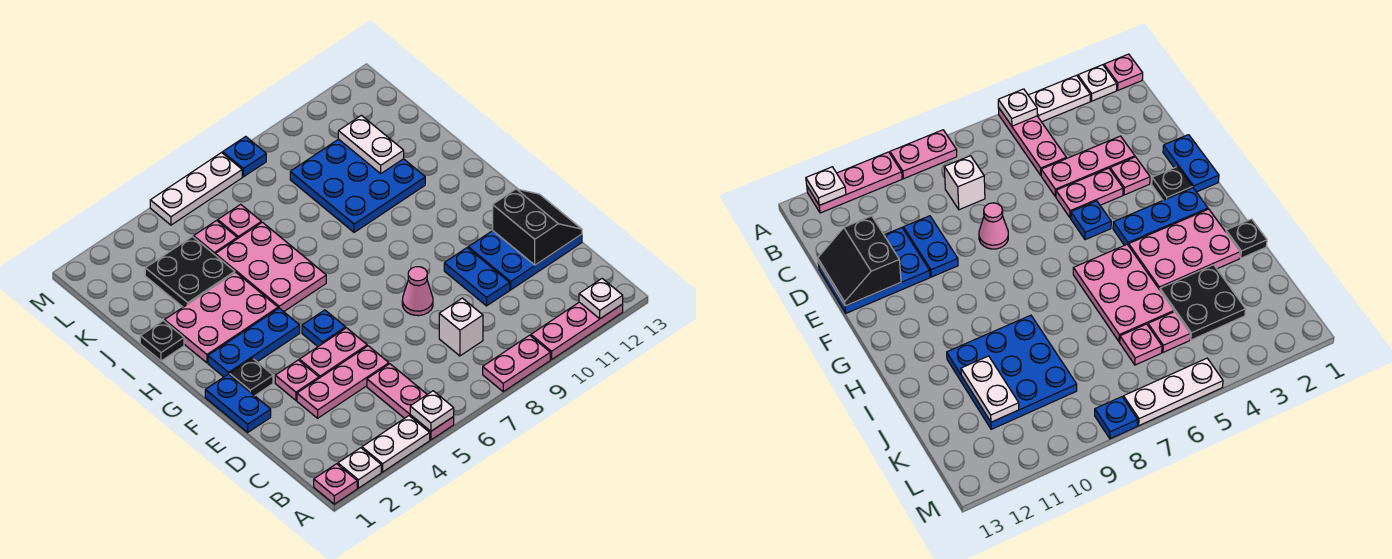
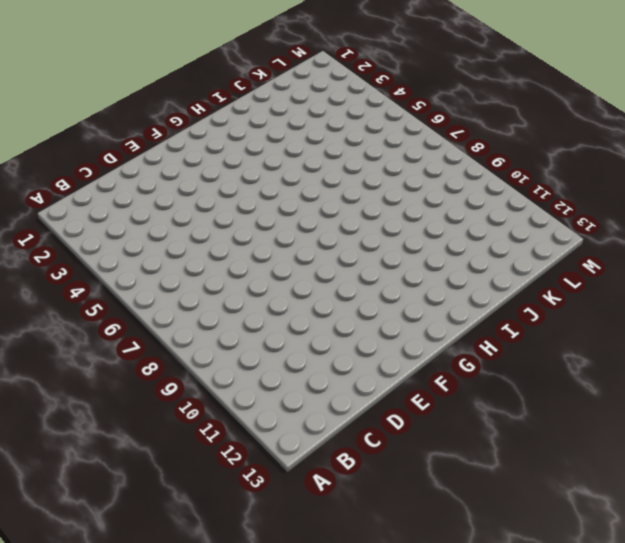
none -> pink 1x1 plate [314,464,357,504]
none -> white 1x1 plate [338,448,381,488]
none -> white 1x2 plate [362,416,430,472]
none -> pink 1x3 plate [367,364,454,440]

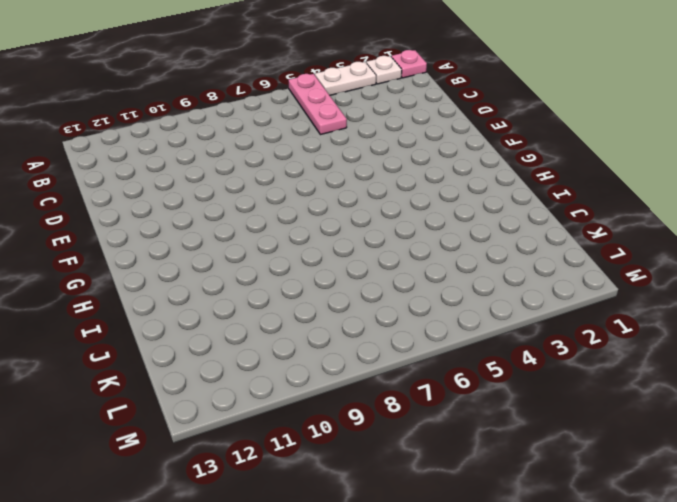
none -> pink 1x2 plate [483,335,550,392]
none -> pink 1x3 plate [531,302,623,360]
none -> white 1x1 brick [439,298,483,356]
none -> pink 1x3 plate [297,346,389,418]

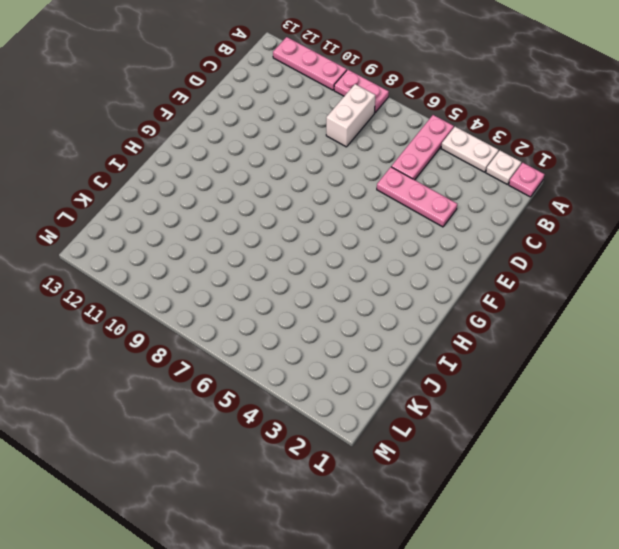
white 1x2 brick [326,84,375,147] -> white 1x1 brick [439,298,483,356]
none -> blue 1x2 plate [444,248,510,306]
none -> blue 2x3 plate [468,231,582,290]
none -> blue 1x2 plate [205,374,271,432]
none -> pink 1x1 plate [275,360,319,400]

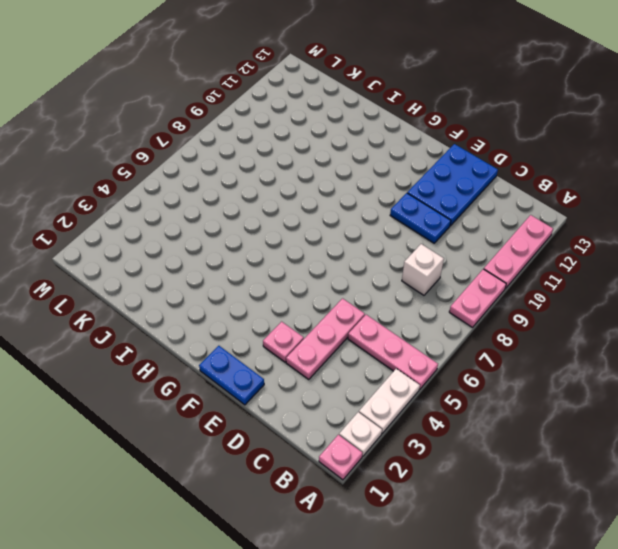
none -> pink 1x2 plate [299,328,367,378]
none -> pink 1x1 cone [402,267,433,316]
none -> black 1x1 plate [230,358,273,396]
none -> blue 1x1 plate [302,310,346,346]

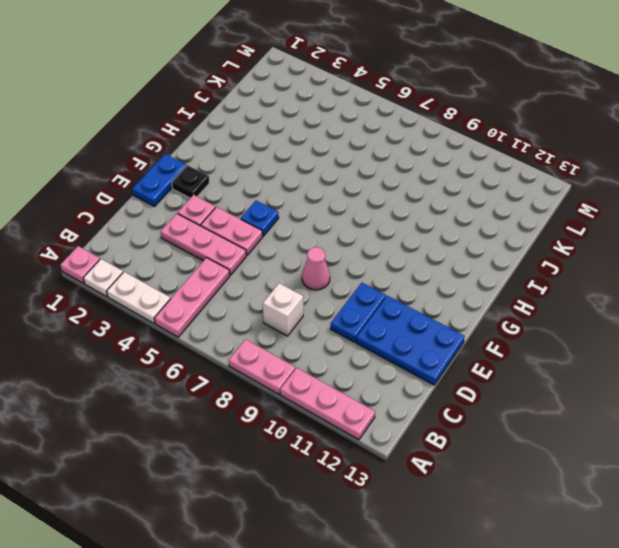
none -> blue 1x3 plate [208,308,300,377]
none -> pink 2x3 plate [165,272,278,363]
none -> pink 2x3 plate [215,222,326,312]
none -> black 1x1 plate [140,321,184,361]

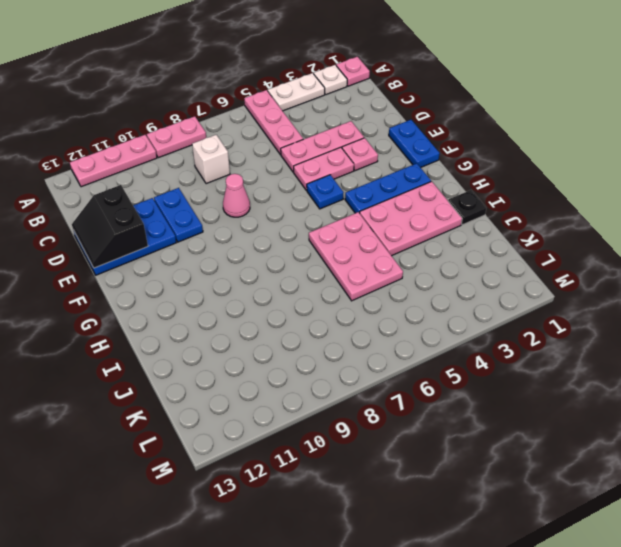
none -> black 1x1 plate [230,358,273,396]
none -> blue 3x3 plate [290,139,425,232]
none -> black 2x2 plate [145,237,235,307]
none -> pink 1x1 plate [194,221,237,255]

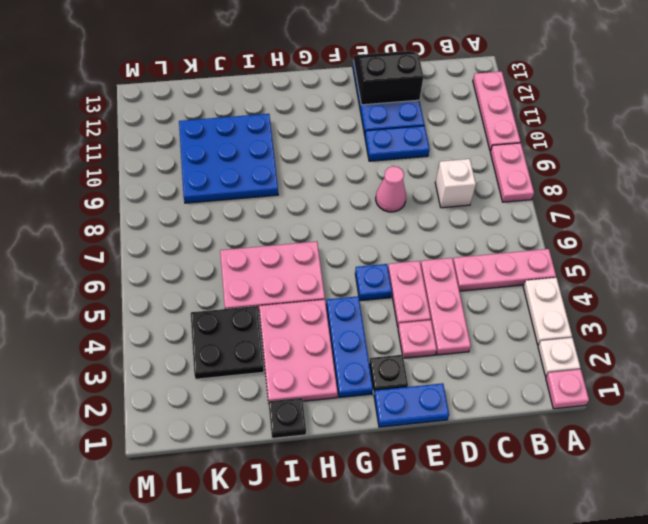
none -> pink 1x1 plate [194,221,237,255]
none -> pink 1x1 plate [218,204,261,239]
none -> white 1x3 plate [150,153,242,225]
none -> blue 1x1 plate [223,137,266,177]

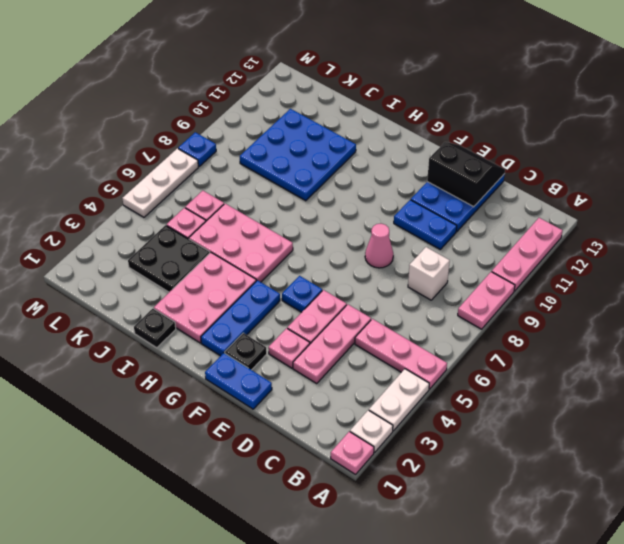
none -> white 1x1 plate [410,391,454,431]
none -> white 1x1 plate [579,279,623,319]
none -> white 1x2 plate [338,115,404,174]

